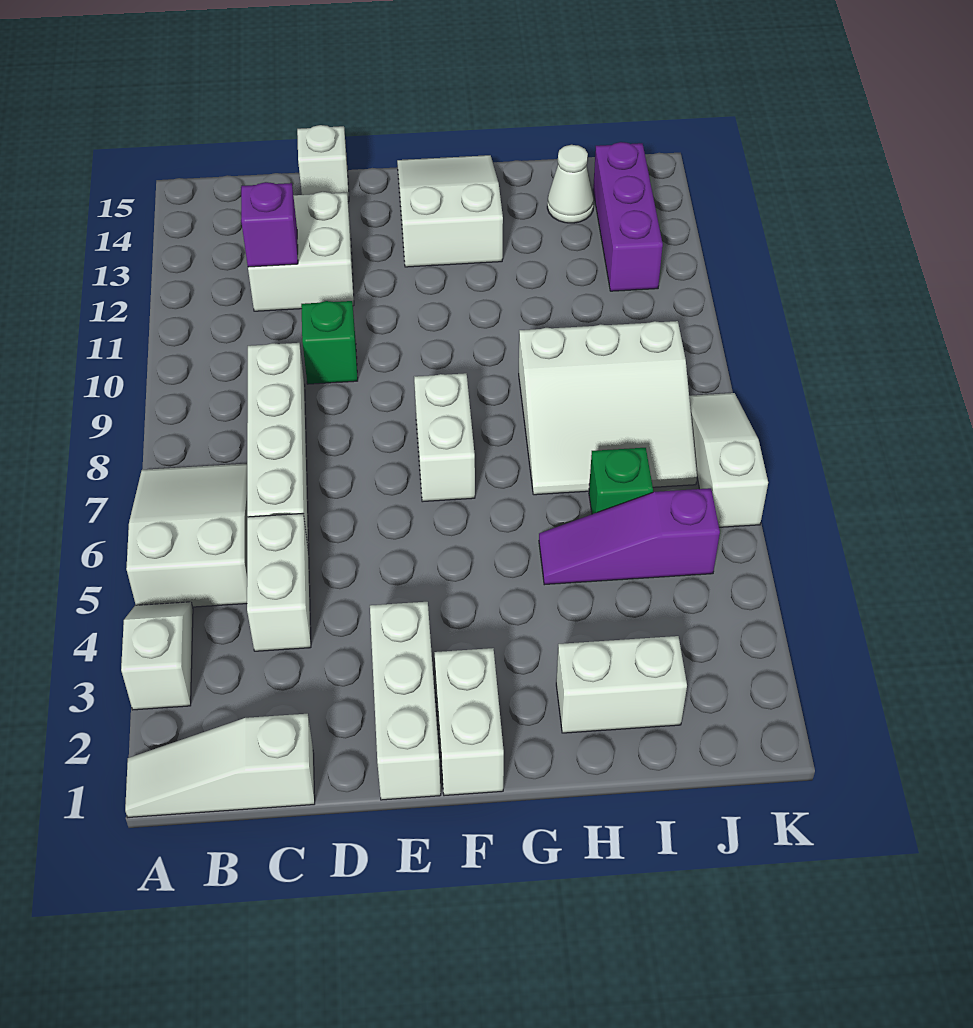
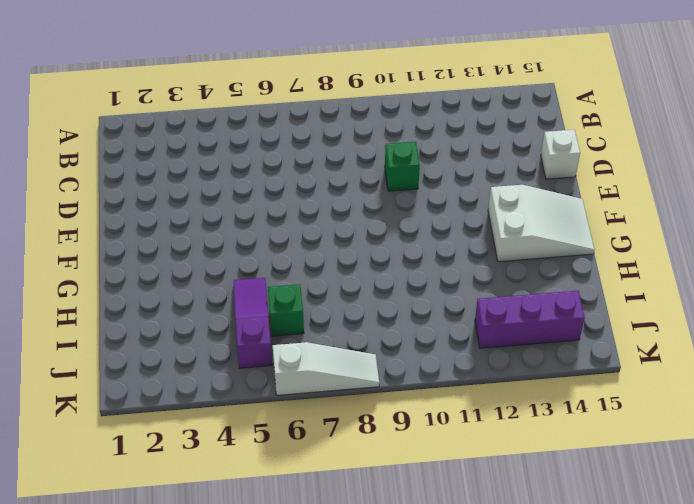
none -> white 1x3 slope [125,714,315,817]
none -> white 1x2 slope [121,602,193,710]
none -> white 2x3 slope [126,464,248,607]

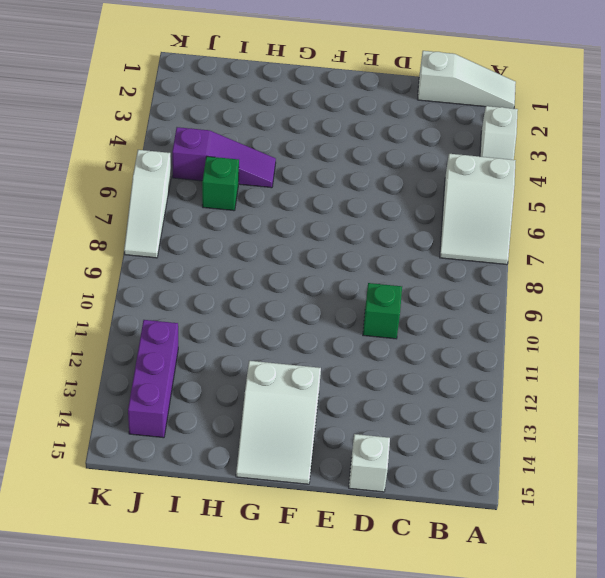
none -> white 1x2 brick [247,514,311,651]
none -> white 1x4 brick [247,343,309,553]
none -> white 2x2 brick [248,192,354,311]

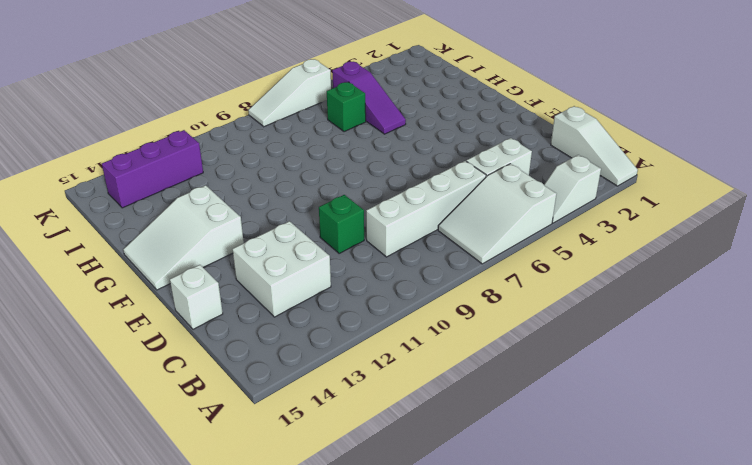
none -> white 1x3 brick [370,602,441,800]
none -> white 1x2 brick [434,648,504,796]
none -> white 1x2 brick [414,373,475,502]

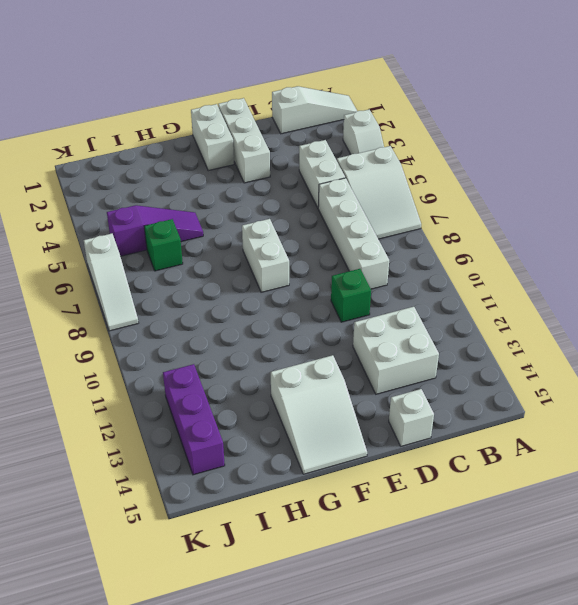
none -> white 1x2 brick [556,636,687,733]
none -> white 3x3 slope [519,321,697,495]
none -> white 1x1 cone [547,145,594,223]

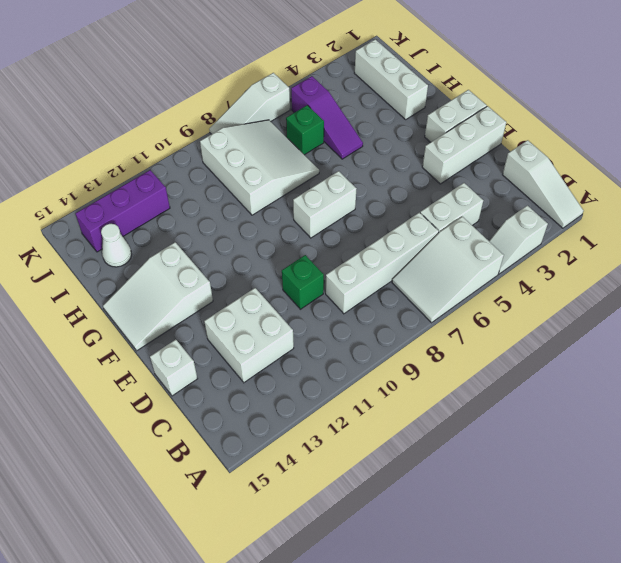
white 1x3 brick [354,39,428,119] -> white 1x2 brick [556,636,687,733]
none -> purple 1x1 brick [241,182,298,267]

